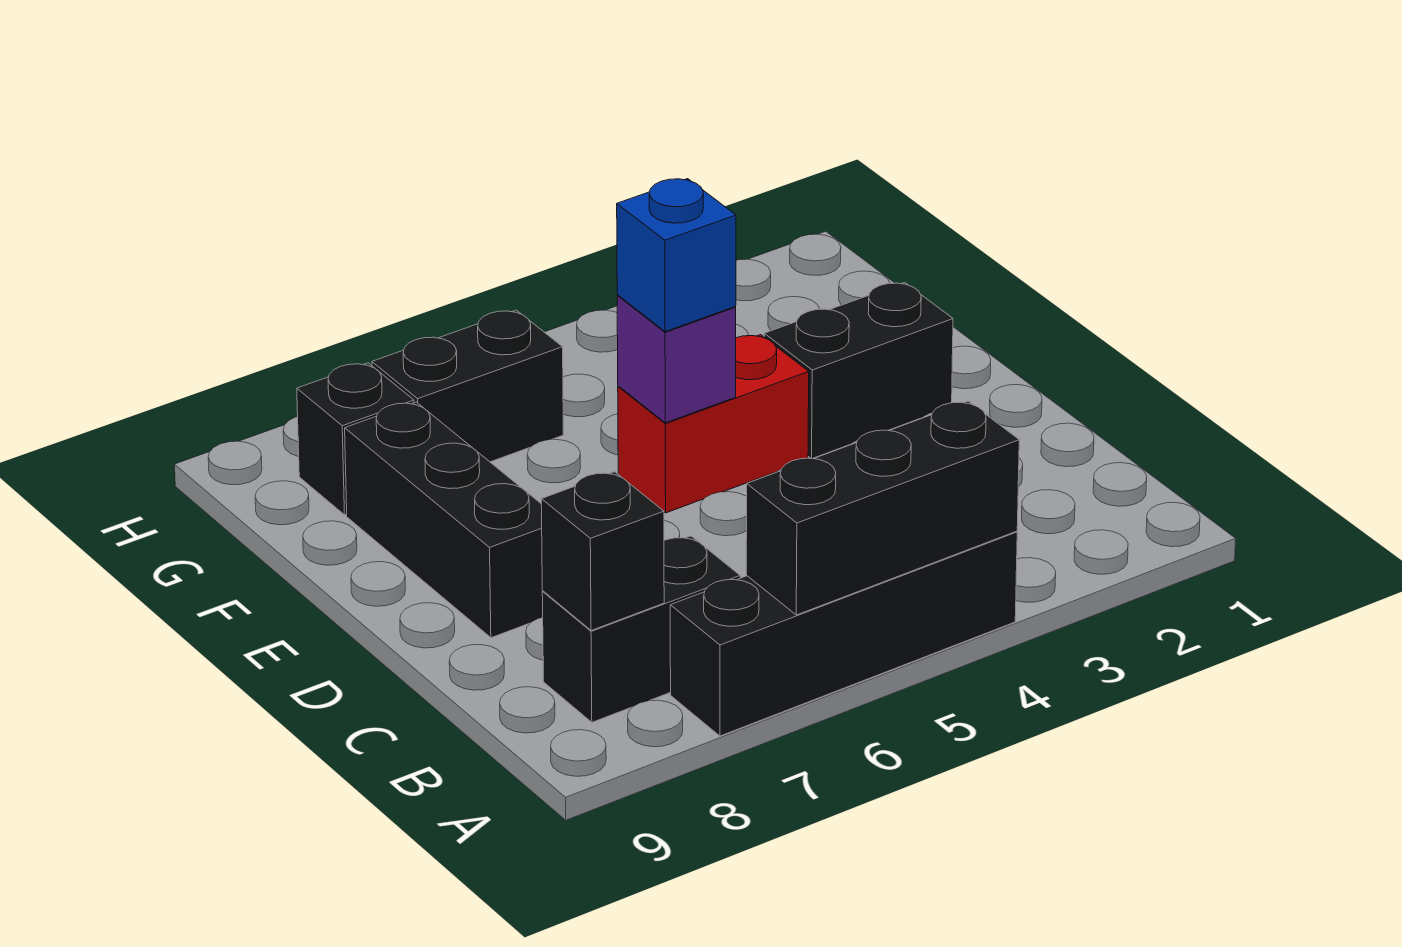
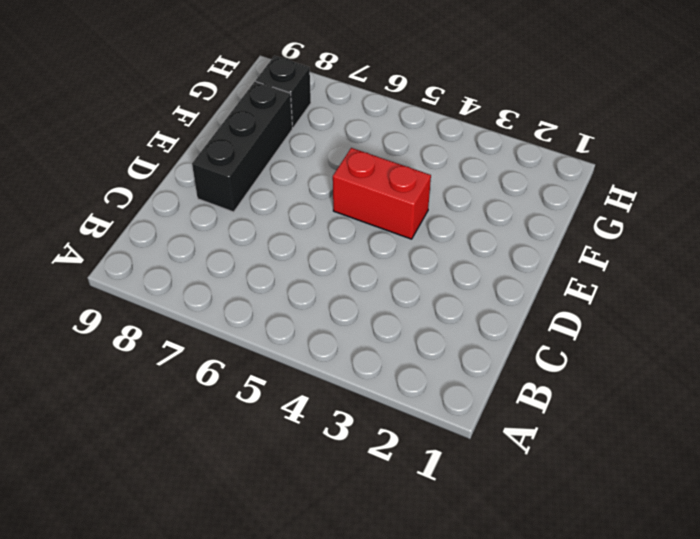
none -> black 1x4 brick [670,531,1017,736]
none -> black 1x2 brick [542,536,740,722]

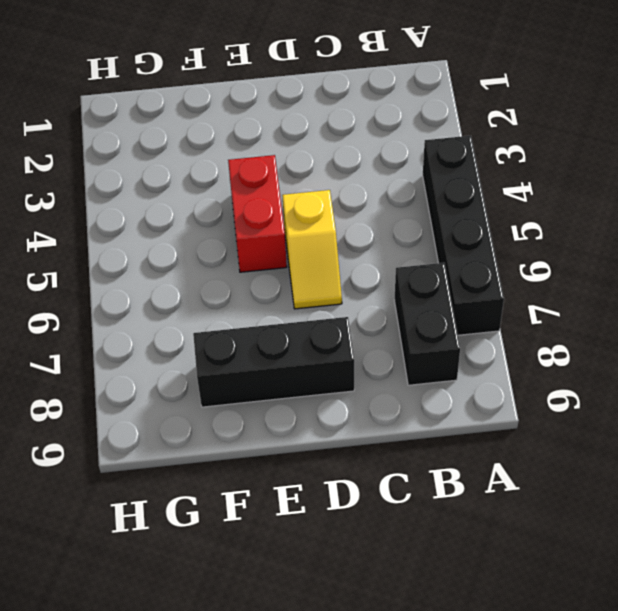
yellow 1x2 slope [282,190,342,309] -> none
none -> black 1x2 brick [764,282,953,459]
none -> black 1x2 brick [372,310,563,462]

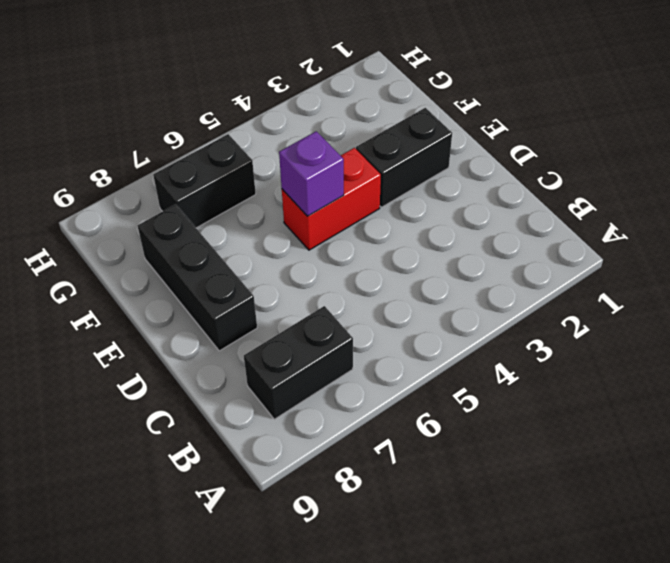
none -> black 1x4 brick [670,531,1017,736]
none -> black 1x1 brick [297,363,414,515]

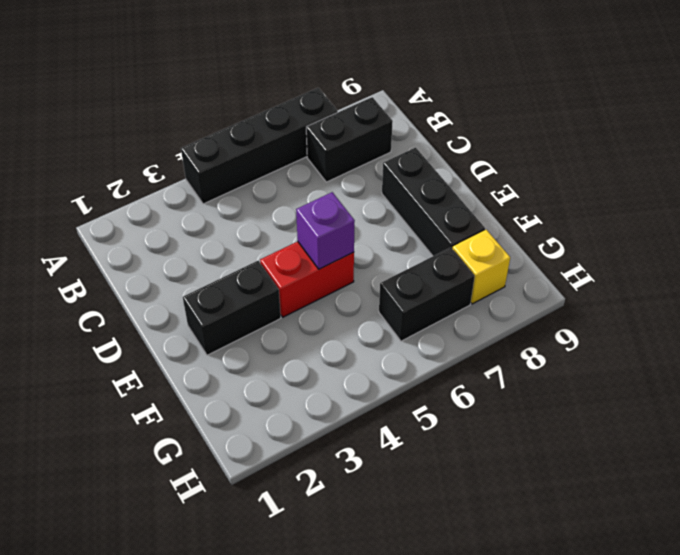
yellow 1x1 brick [453,230,510,304] -> black 1x1 brick [297,363,414,515]
none -> black 1x3 brick [746,401,1019,615]
none -> black 1x1 brick [541,472,664,631]

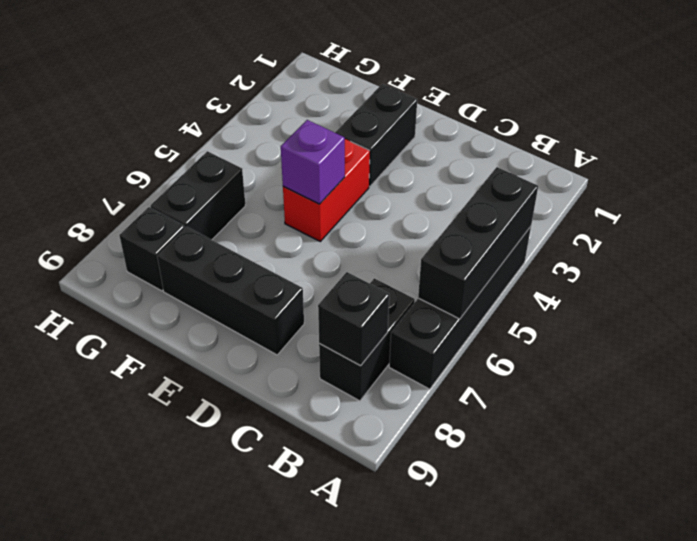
none -> blue 1x1 brick [617,179,736,332]

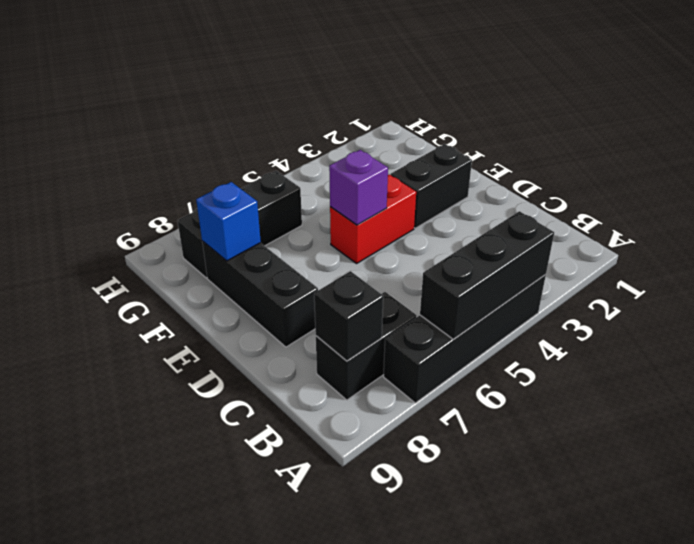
blue 1x1 brick [196,182,261,261] -> blue 1x1 brick moved to [617,179,736,332]

